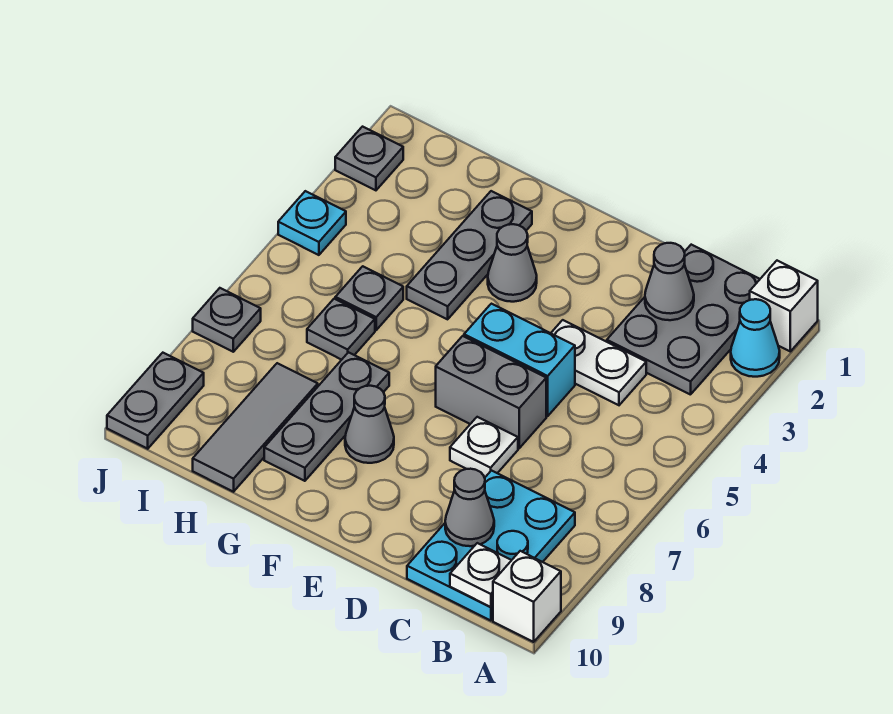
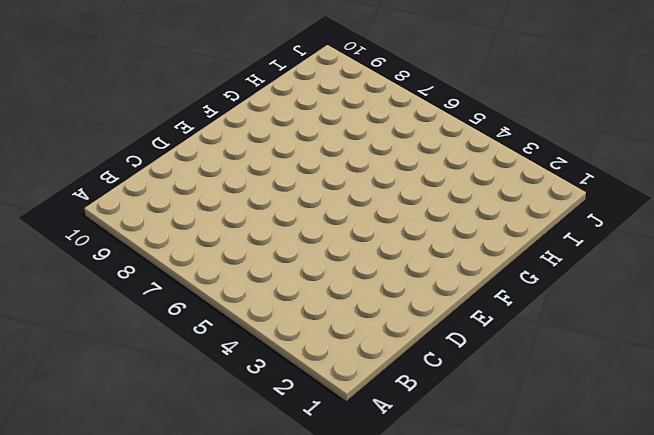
none -> white 1x1 brick [750,261,818,351]
none -> cyan 1x1 cone [731,299,780,377]
none -> white 1x1 brick [493,551,561,642]

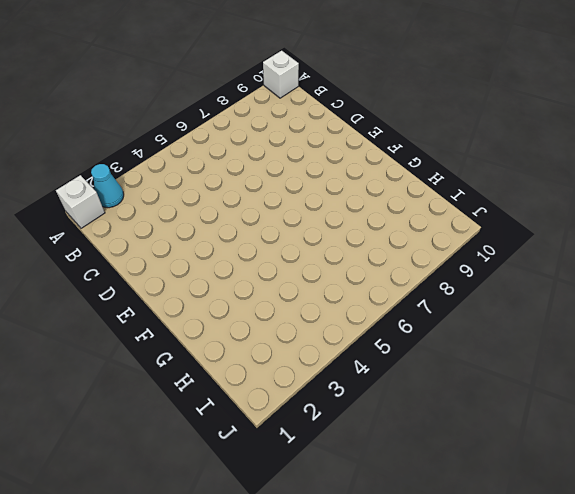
none -> grey 2x3 plate [607,245,760,395]
none -> cyan 2x3 plate [407,471,575,621]
none -> white 1x2 plate [551,320,646,405]

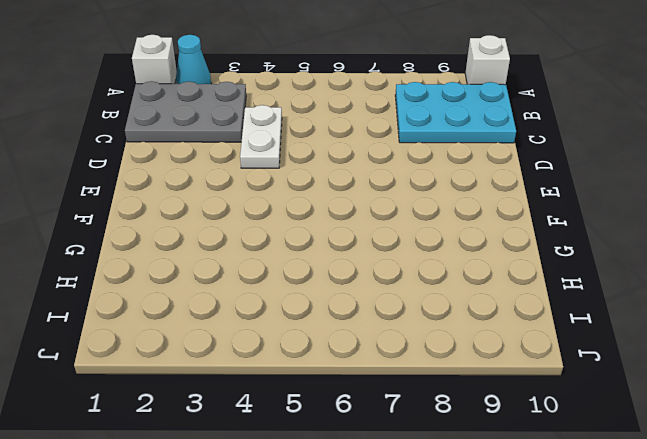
none -> cyan 1x2 brick [464,304,575,416]
none -> grey 1x2 brick [436,336,546,448]
none -> white 1x1 plate [450,417,518,478]

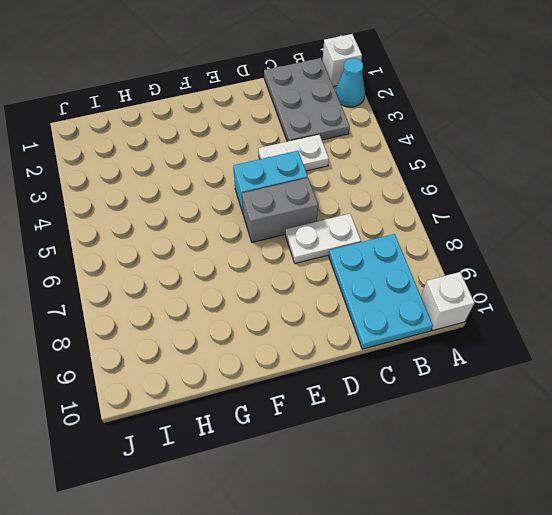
white 1x2 plate [285,214,361,263] -> white 1x1 plate [450,417,518,478]
none -> grey 1x1 cone [488,224,537,302]
none -> grey 1x1 cone [345,386,394,463]
none -> grey 1x3 plate [407,191,532,319]

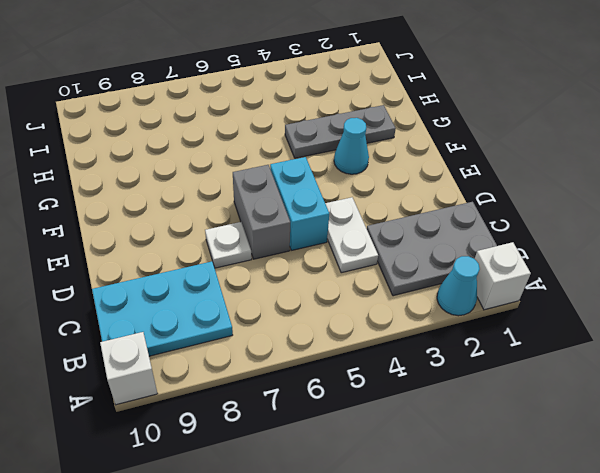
cyan 1x1 cone [334,118,369,174] -> grey 1x1 cone [488,224,537,302]
none -> grey 1x1 cone [345,386,394,463]
none -> grey 1x3 plate [264,352,389,481]
none -> grey 1x1 plate [335,266,403,330]

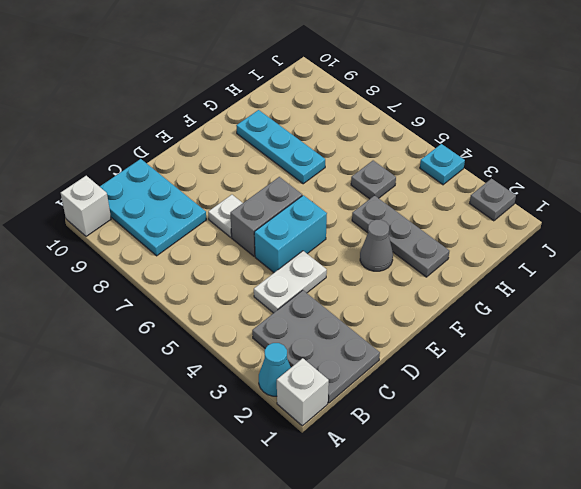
cyan 1x3 plate [236,110,325,184] -> grey 1x3 plate [264,352,389,481]
none -> grey 1x1 cone [345,386,394,463]
none -> grey 1x1 plate [307,299,375,360]
none -> grey 1x3 tile [193,363,318,492]

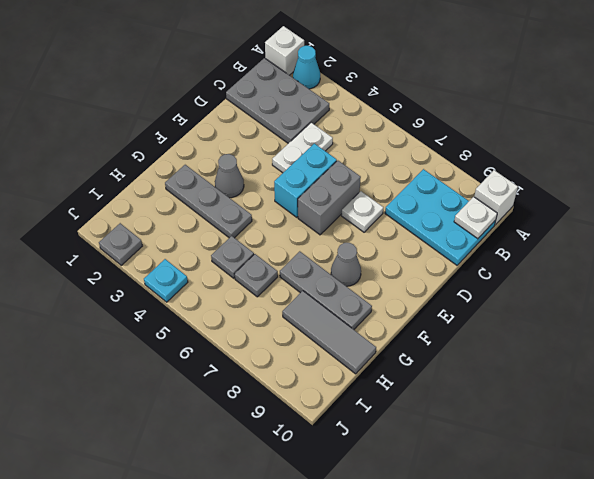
none -> grey 1x1 plate [193,288,261,352]
none -> grey 1x2 plate [107,353,204,449]
none -> grey 1x1 cone [645,243,694,320]

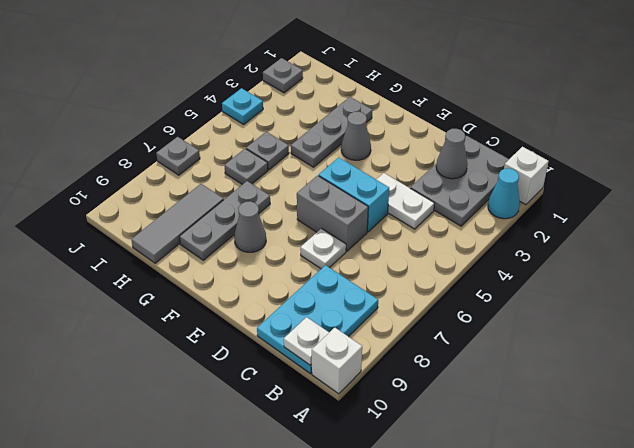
none -> grey 1x2 plate [107,353,204,449]
none -> grey 1x1 cone [445,469,494,546]

